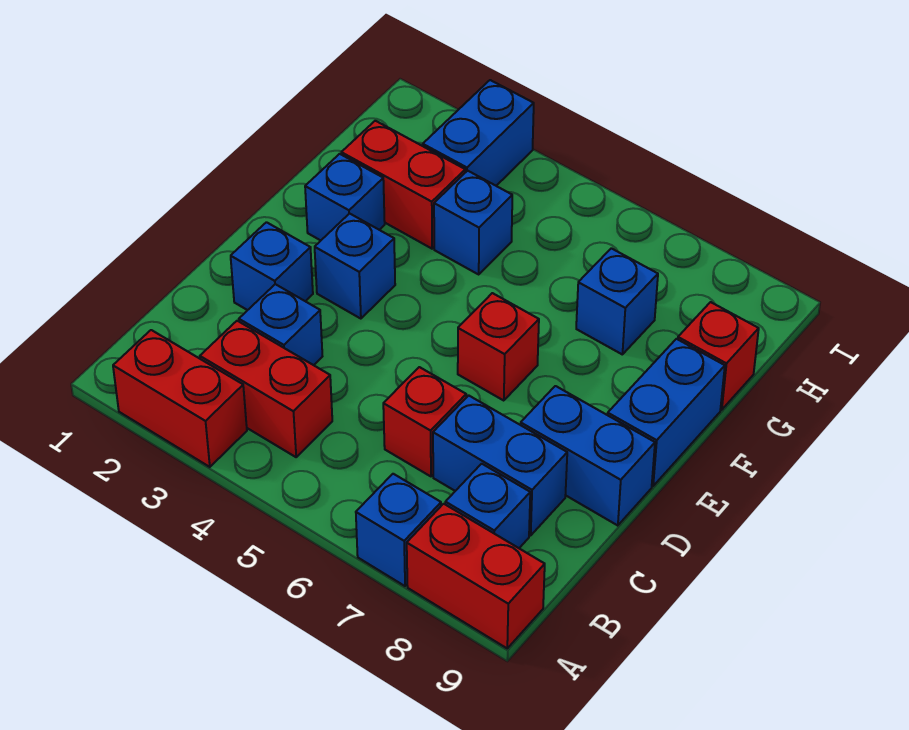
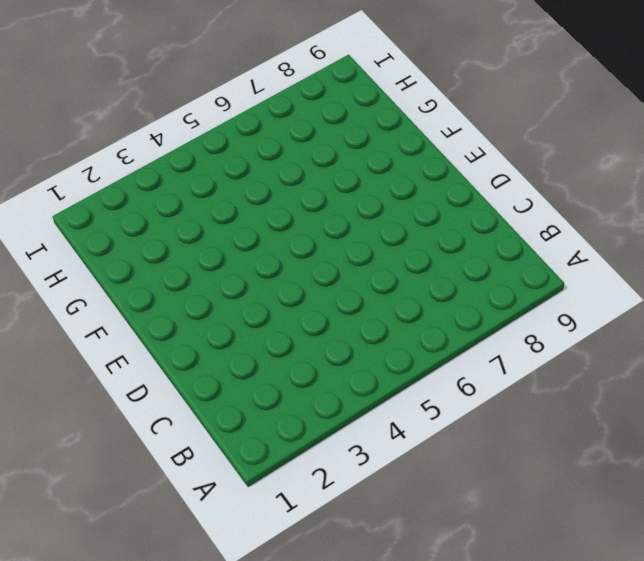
none -> red 1x2 brick [113,330,247,467]
none -> blue 1x1 brick [356,474,441,586]
none -> red 1x2 brick [407,504,545,648]

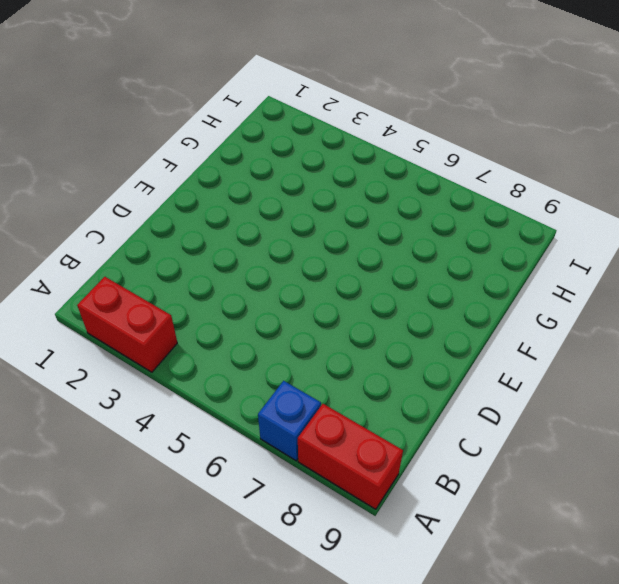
none -> red 1x2 brick [200,321,332,457]
none -> blue 1x1 brick [445,464,530,548]
none -> blue 1x1 brick [239,284,322,365]

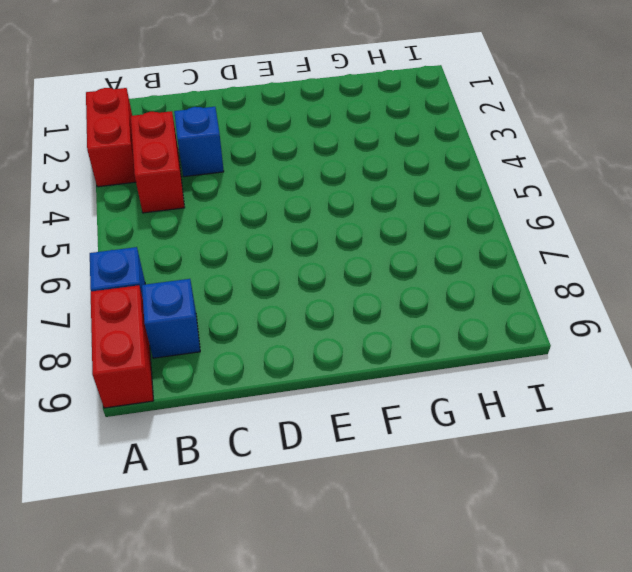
none -> red 1x1 brick [383,367,466,476]
none -> blue 1x2 brick [433,395,567,535]
none -> blue 1x1 brick [231,222,313,310]

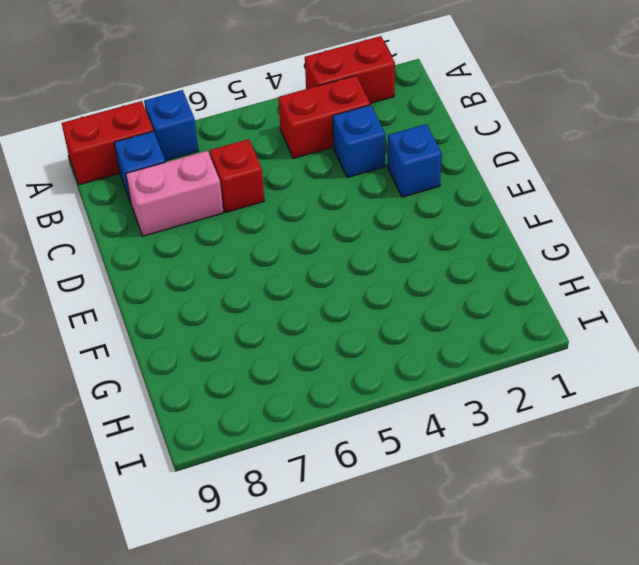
pink 1x2 brick [126,151,224,236] -> blue 1x2 brick [433,395,567,535]
none -> blue 1x2 brick [521,386,655,526]
none -> blue 1x1 brick [315,213,395,319]
none -> red 1x1 brick [458,293,539,401]

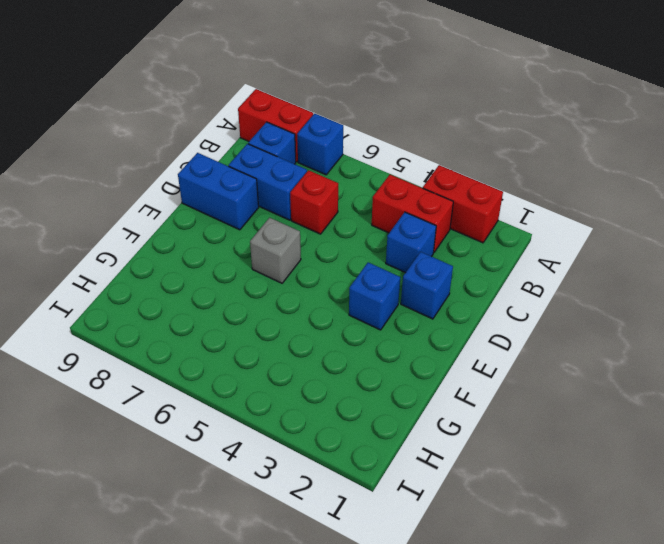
grey 1x1 brick [250,218,301,283] -> red 1x1 brick [458,293,539,401]
none -> blue 1x2 brick [608,339,725,486]
none -> blue 1x1 brick [305,154,385,240]
none -> red 1x2 brick [341,121,465,249]

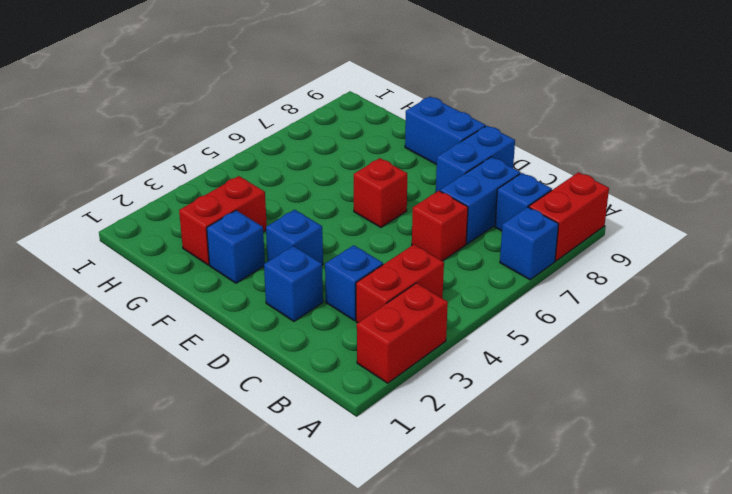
none -> blue 1x1 brick [434,171,512,274]
none -> blue 1x1 brick [576,248,658,354]
none -> red 1x1 brick [678,302,759,410]

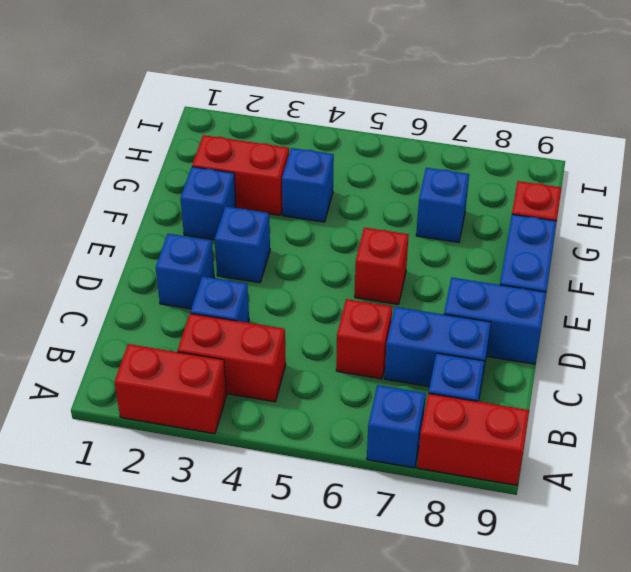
none -> blue 1x2 brick [423,80,534,186]

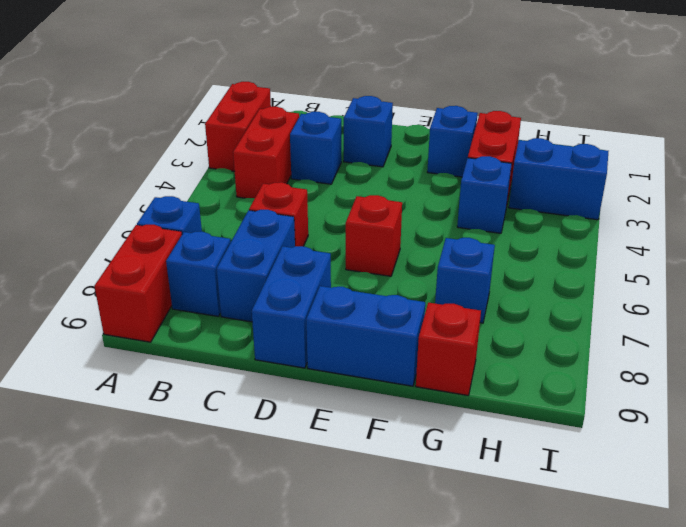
none -> blue 1x1 brick [315,213,395,319]

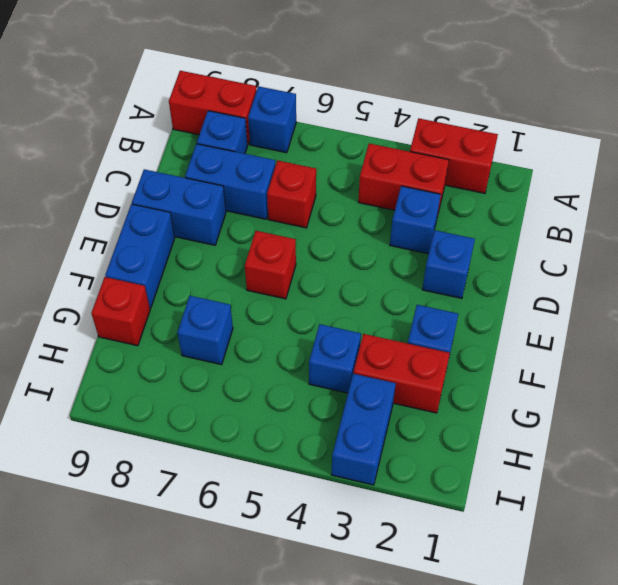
none -> blue 1x1 brick [315,213,395,319]

